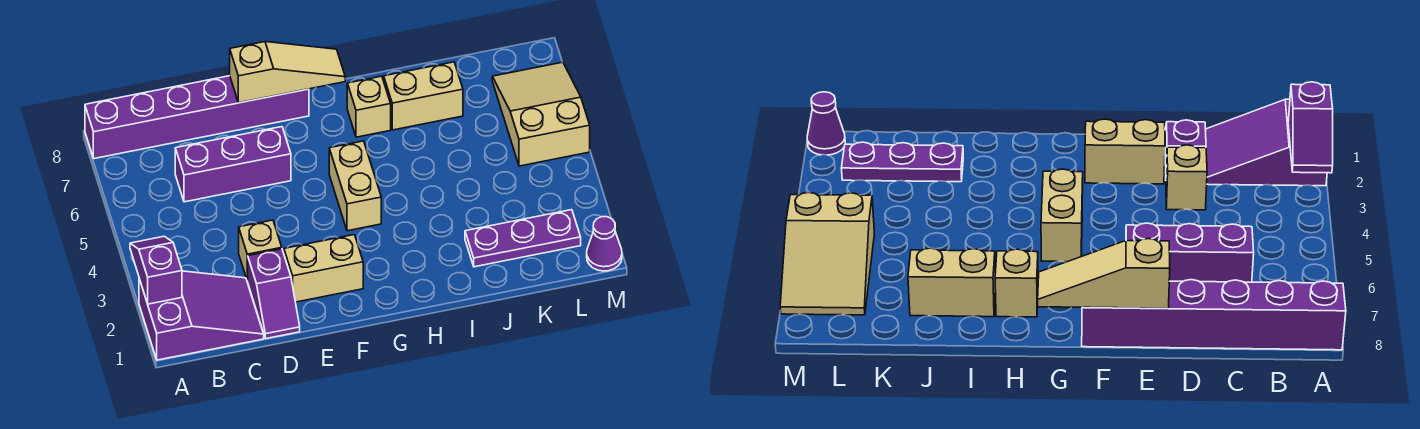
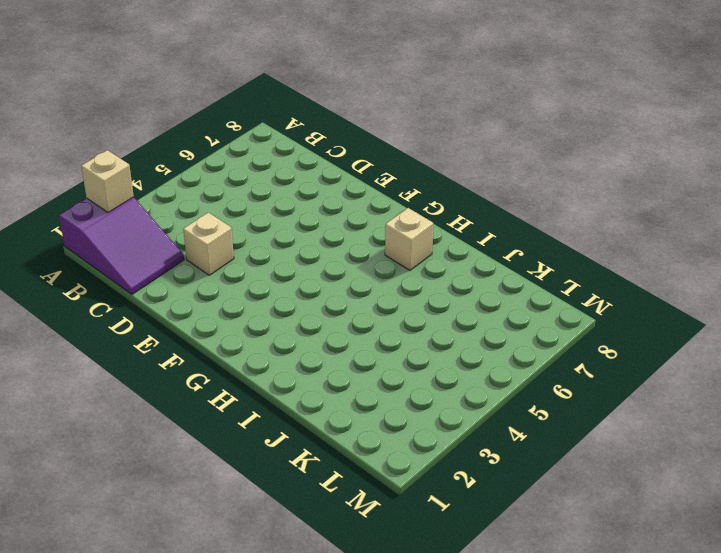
tan 1x1 brick [81,150,134,212] -> purple 1x2 slope [130,236,182,304]
none -> purple 1x6 brick [85,76,309,159]
none -> purple 1x3 brick [175,127,291,202]
none -> purple 1x2 slope [248,249,300,339]

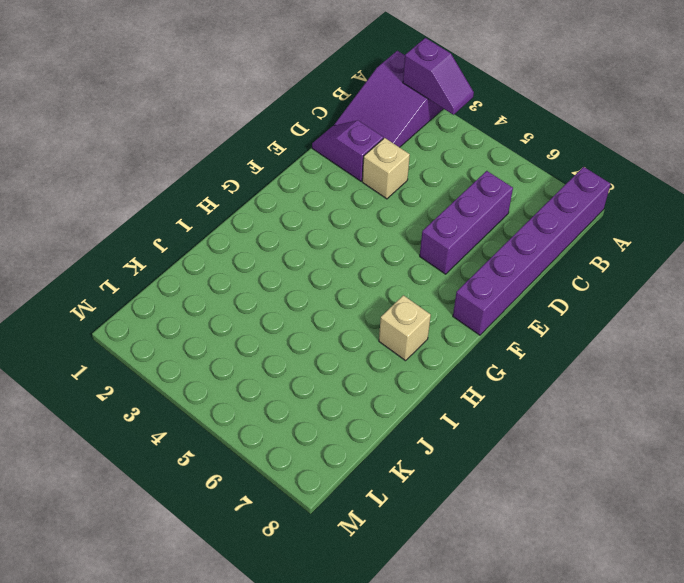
none -> tan 1x2 brick [284,235,363,302]
none -> tan 1x2 brick [329,141,381,231]
none -> tan 1x2 brick [384,62,463,130]

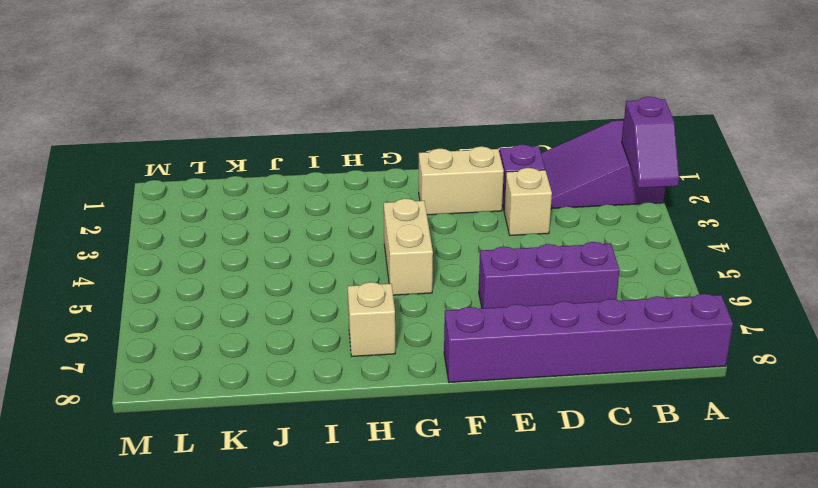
none -> tan 1x2 brick [384,62,463,130]
none -> purple 1x3 plate [465,210,581,267]
none -> tan 2x3 slope [492,62,590,166]

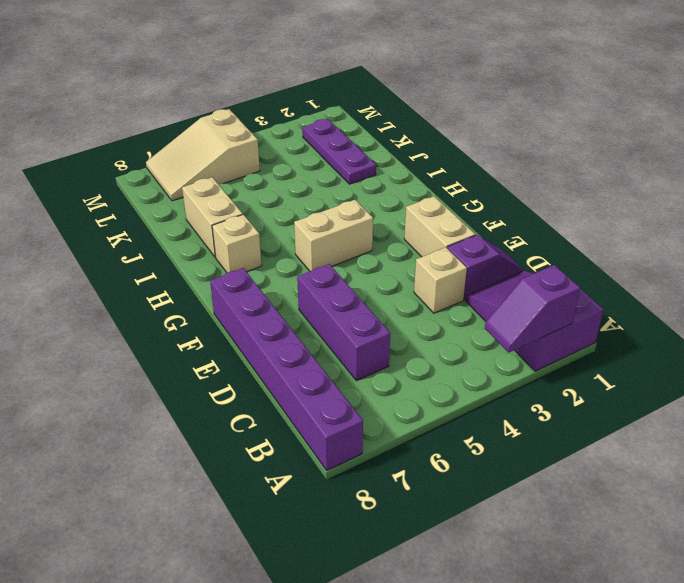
none -> purple 1x1 cone [587,217,622,271]
none -> tan 1x3 slope [230,42,345,103]

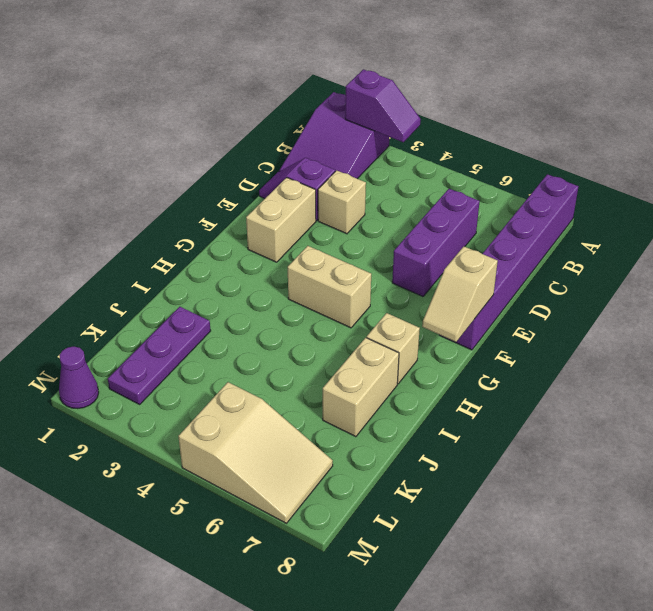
tan 1x2 slope [422,247,498,342] -> tan 1x3 slope [230,42,345,103]

